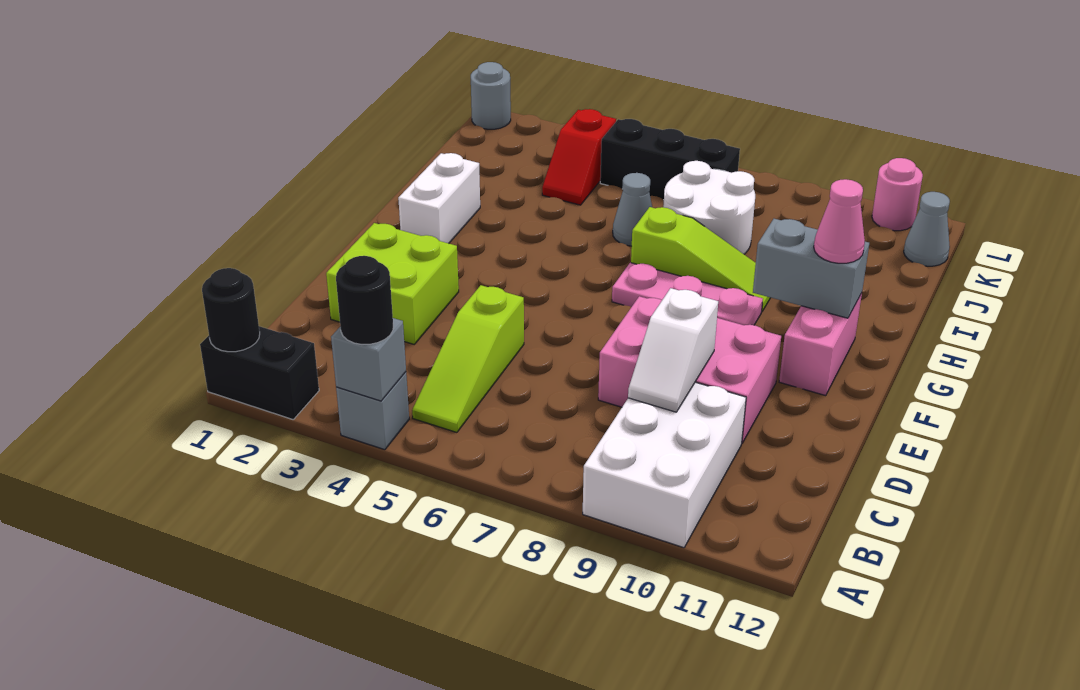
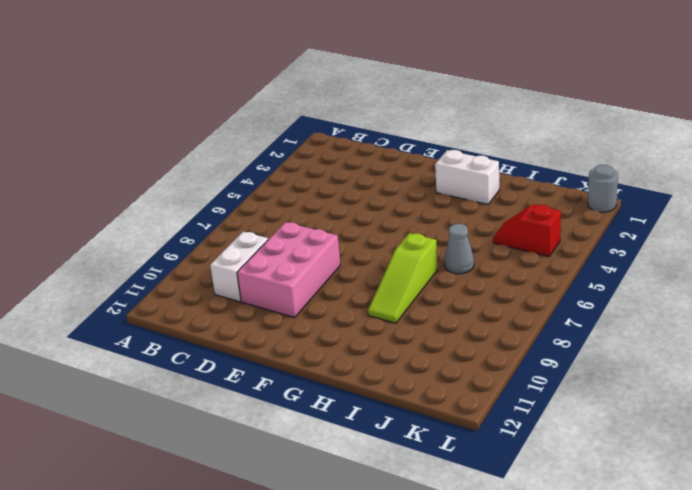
white 1x2 brick [210,232,268,302] -> white 2x3 brick [583,382,746,548]
none -> black 1x2 brick [200,326,319,419]
none -> grey 1x1 brick [336,372,409,450]
none -> lime 1x3 slope [412,285,524,432]

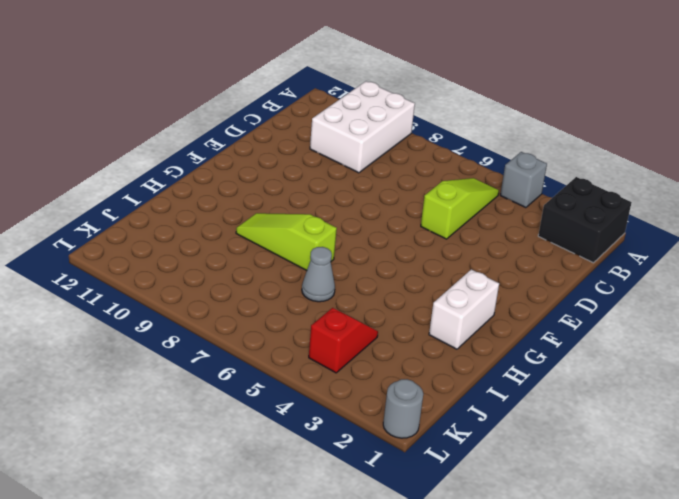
black 2x2 brick [538,177,632,263] -> black 1x2 brick [200,326,319,419]
none -> lime 2x2 brick [326,223,459,344]
none -> pink 2x3 brick [598,296,781,443]
none -> pink 1x2 brick [779,293,862,396]

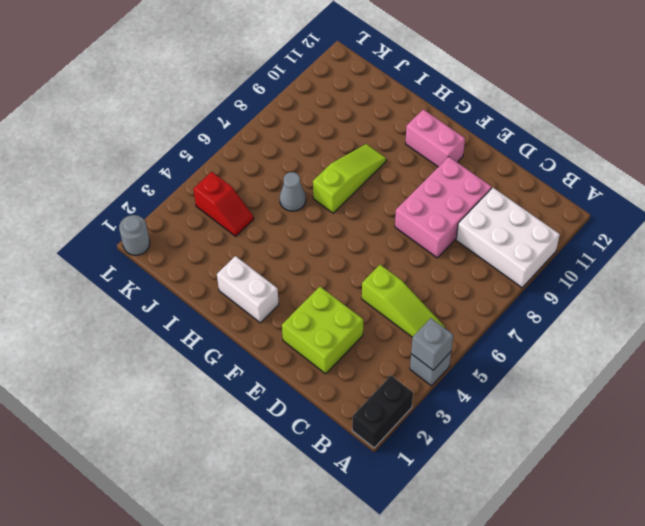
none -> pink 1x3 plate [612,263,763,325]
none -> white 2x2 round brick [663,161,755,254]
none -> black 1x3 brick [600,119,740,200]

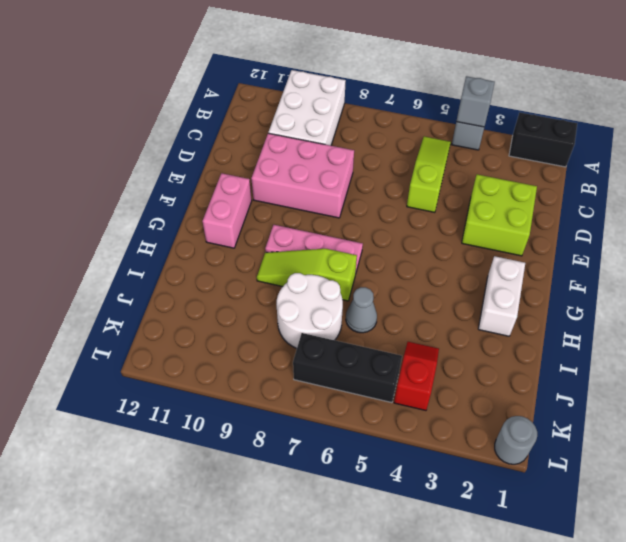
none -> grey 1x1 cone [904,192,950,266]
none -> pink 1x1 round brick [872,158,923,231]
none -> black 1x1 round brick [202,268,260,352]

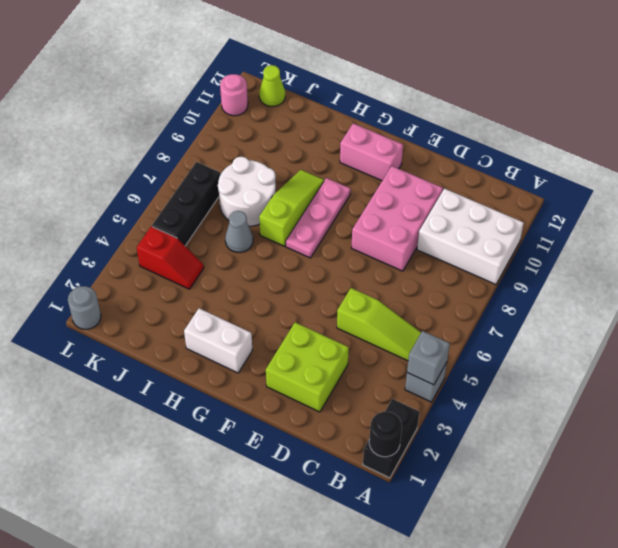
lime 1x1 cone [259,65,285,106] -> grey 1x1 cone [904,192,950,266]
none -> white 1x2 slope [628,288,718,412]
none -> grey 1x2 brick [753,219,869,318]
none -> black 1x1 round brick [336,256,393,345]

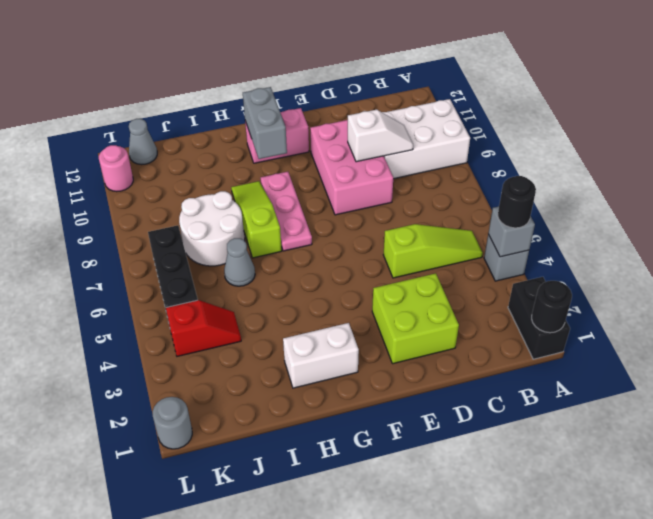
none -> pink 1x1 cone [814,179,865,263]

